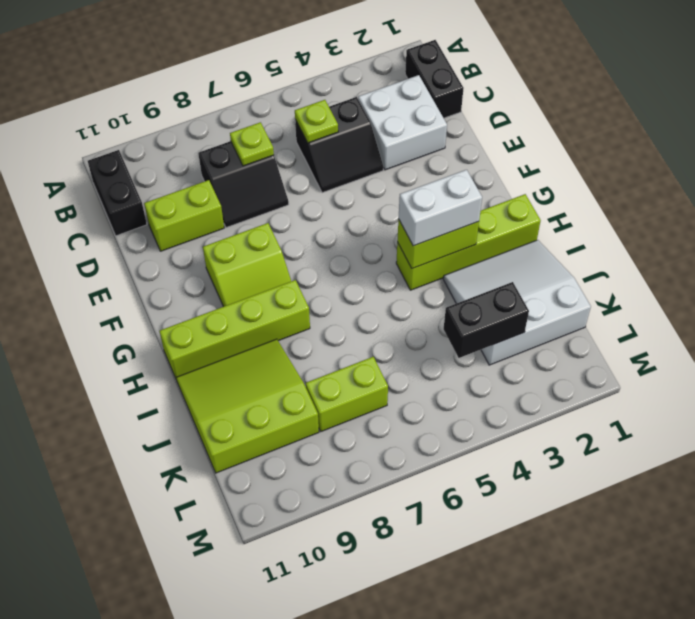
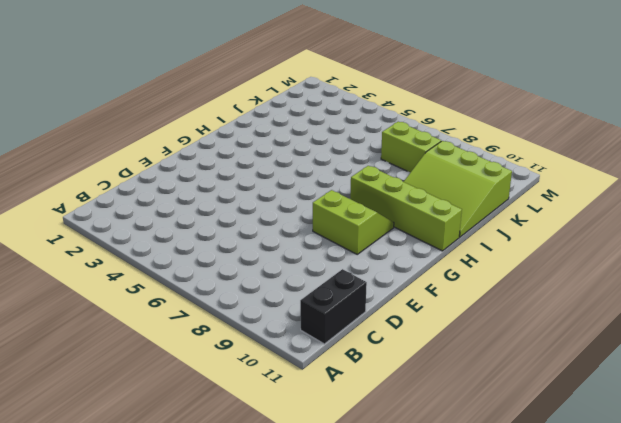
none -> black 1x2 brick [405,40,464,118]
none -> white 2x2 brick [358,75,447,170]
none -> black 2x2 slope [295,97,383,193]

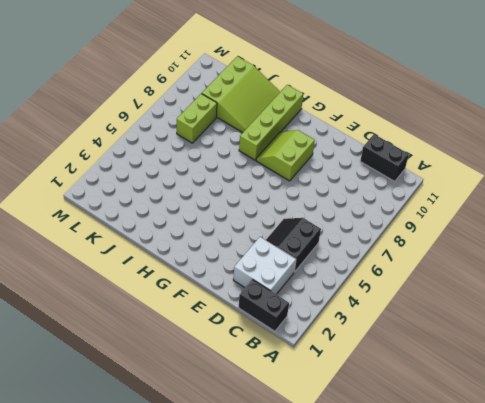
none -> black 2x2 slope [198,141,289,228]
none -> lime 1x2 brick [144,180,224,251]
none -> lime 1x4 brick [396,194,541,290]

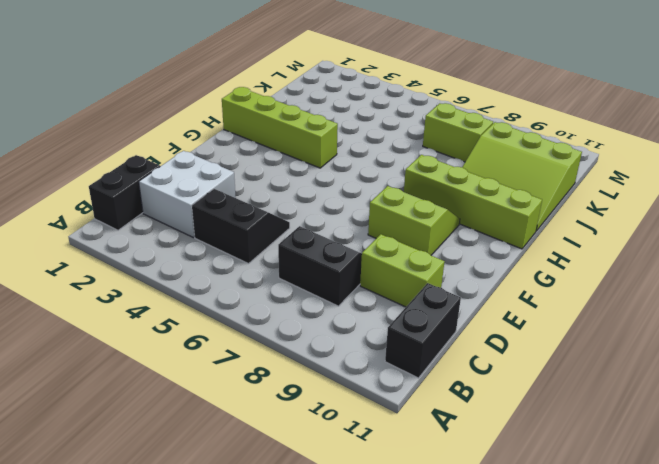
none -> white 3x3 slope [443,240,591,365]
none -> lime 1x1 plate [295,100,338,143]
none -> lime 1x1 plate [230,122,274,166]

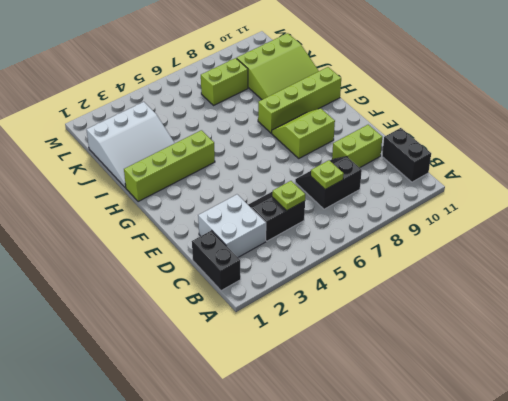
none -> lime 1x2 brick [397,219,479,269]
none -> black 1x2 brick [444,282,529,358]
none -> white 1x2 brick [399,170,482,246]

